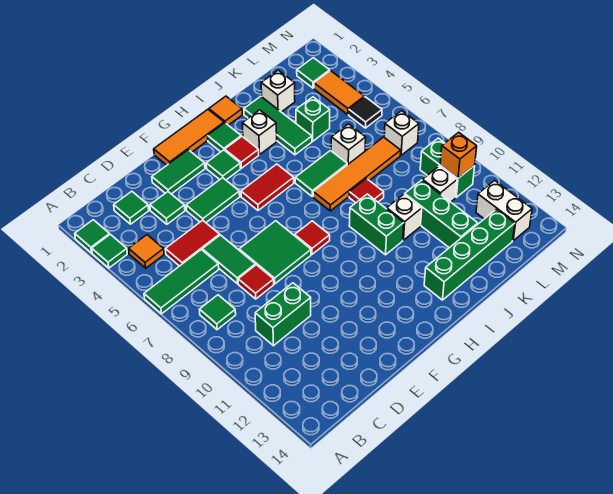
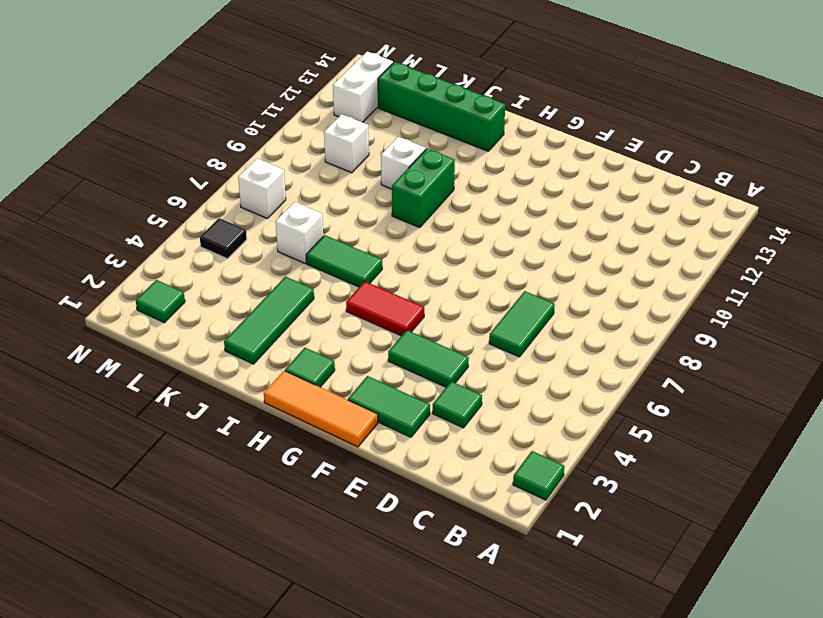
none -> green 1x1 tile [92,234,127,268]
none -> green 1x3 tile [144,250,219,314]
none -> orange 1x1 tile [129,235,164,268]
none -> green 1x1 tile [199,295,236,330]

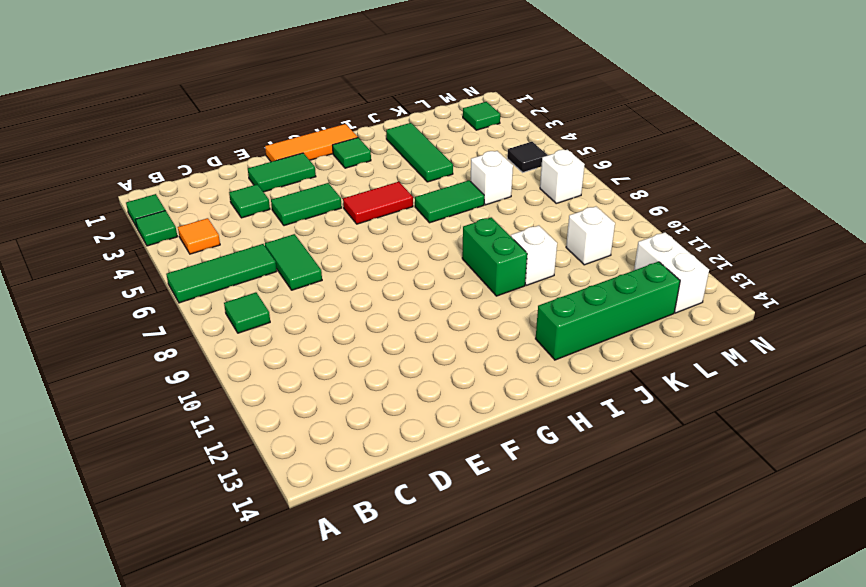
none -> green 1x1 tile [114,191,149,224]
none -> red 1x2 tile [165,220,220,266]
none -> green 1x2 brick [255,283,311,346]
none -> red 1x1 tile [238,265,274,299]

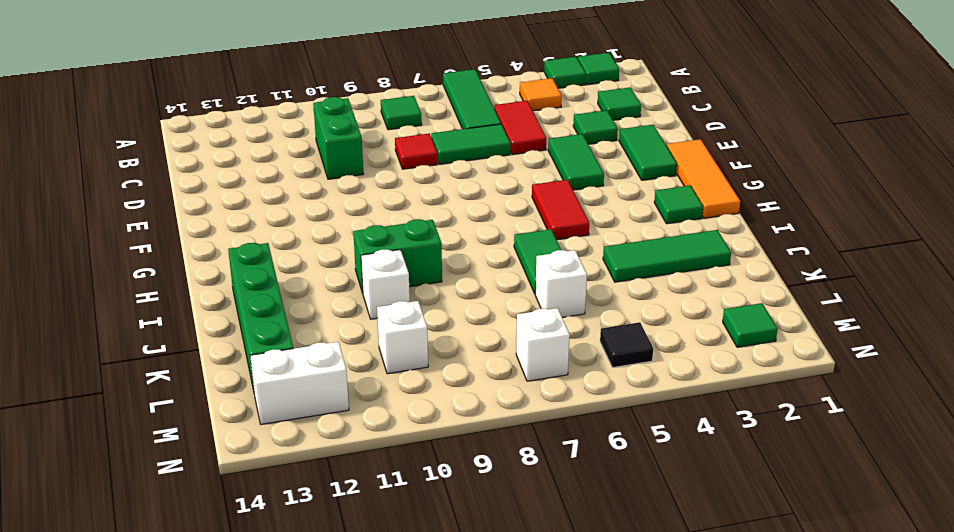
none -> green 2x2 tile [239,221,311,284]
none -> green 1x1 tile [206,150,241,180]
none -> red 1x1 tile [295,221,330,254]
none -> red 1x1 tile [225,137,259,168]

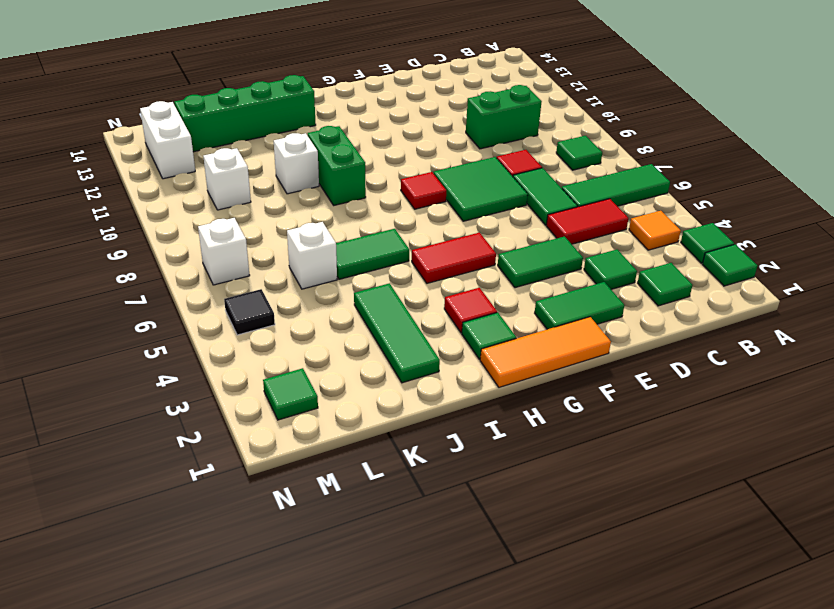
none -> green 1x1 tile [206,150,241,180]
none -> orange 1x1 tile [209,96,242,125]
none -> white 1x1 brick [242,110,277,155]
none -> orange 1x4 tile [313,137,401,211]

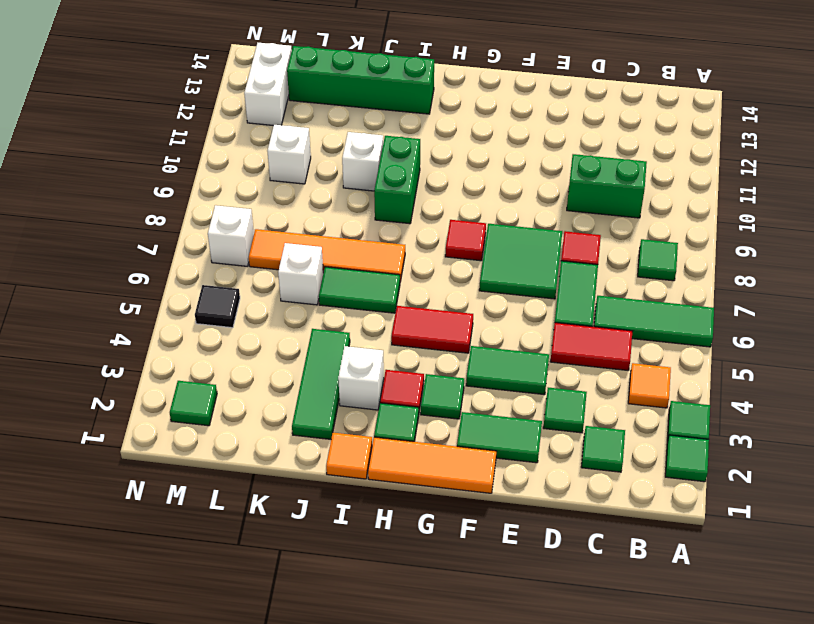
none -> red 1x1 tile [349,179,384,203]
none -> white 1x1 brick [261,70,295,112]
none -> green 1x1 brick [296,97,330,141]
none -> green 1x3 brick [405,180,478,248]

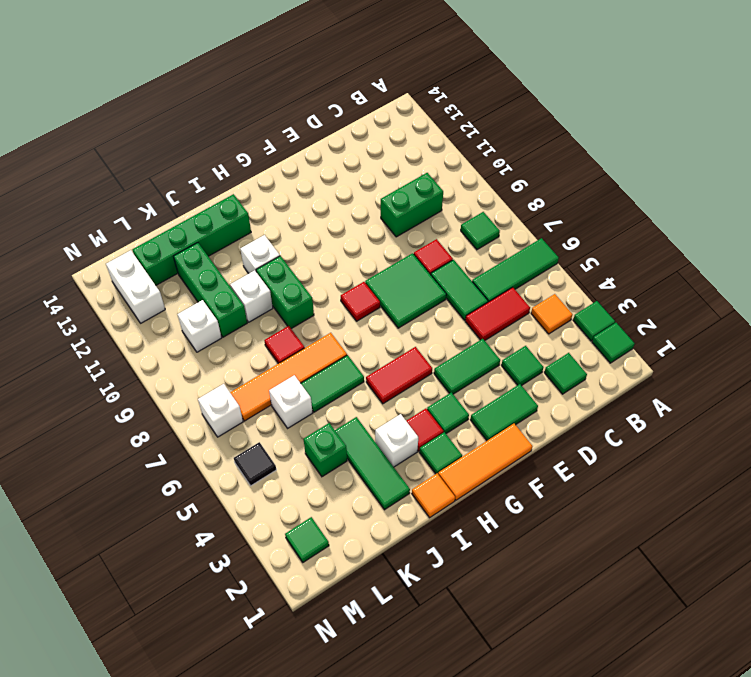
white 1x1 brick [240,235,280,273] -> white 1x1 brick moved to [261,70,295,112]
none -> orange 1x2 tile [314,71,364,115]
none -> green 1x2 brick [420,138,475,197]
none -> orange 1x1 brick [440,132,477,178]

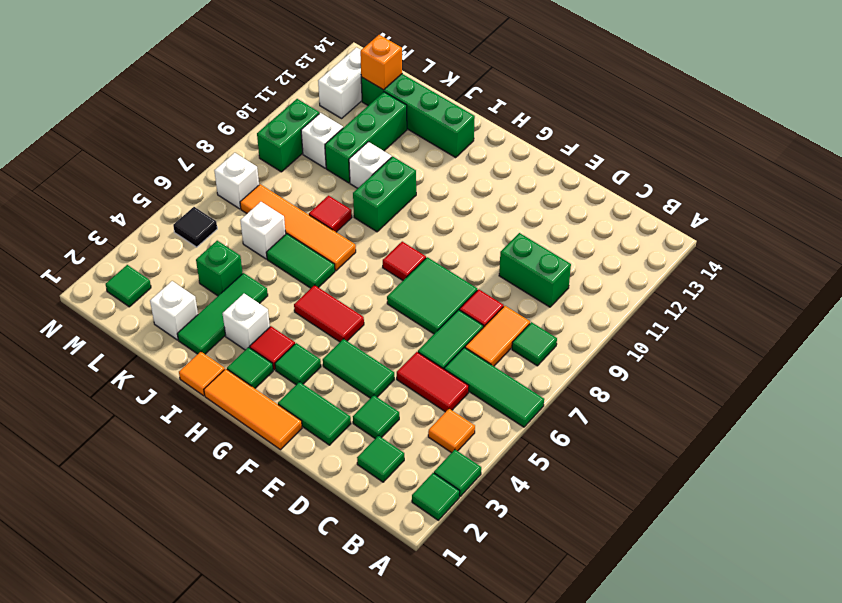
orange 1x2 tile [465,306,530,366] -> orange 1x2 tile moved to [314,71,364,115]
orange 1x1 brick [360,35,402,90] -> orange 1x1 brick moved to [440,132,477,178]

